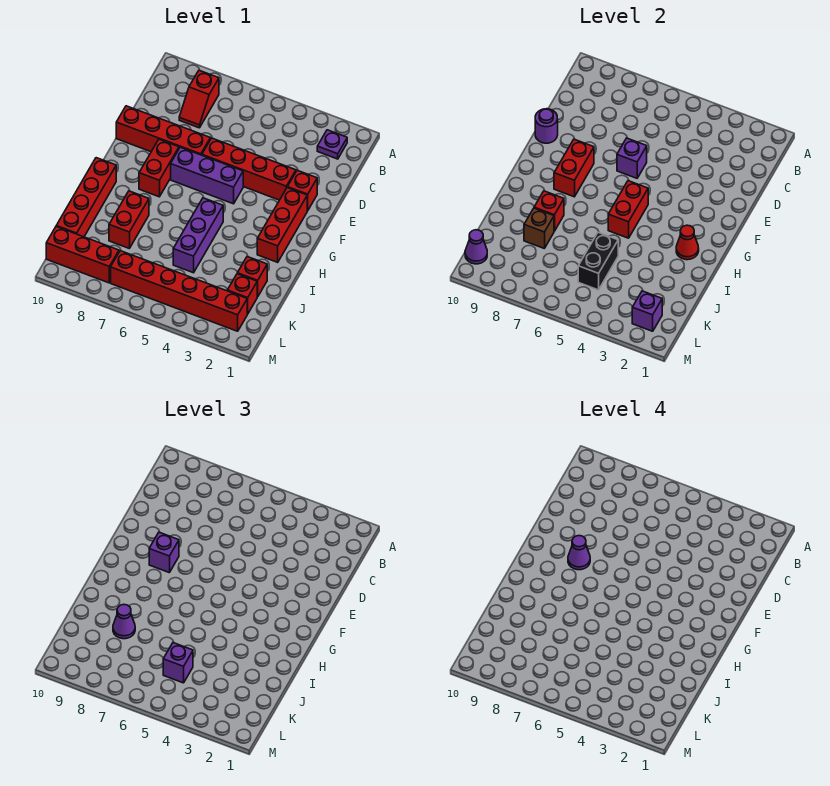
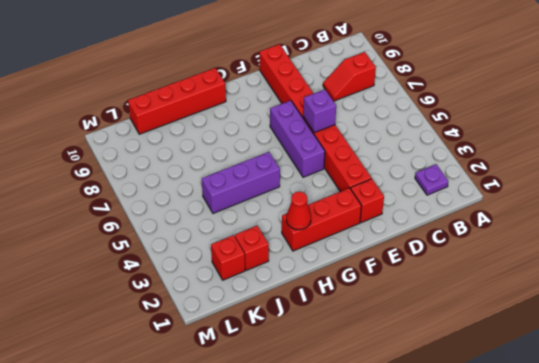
none -> red 1x2 brick [139,139,179,197]
none -> red 1x2 brick [109,191,149,248]
none -> red 1x6 brick [111,251,247,331]

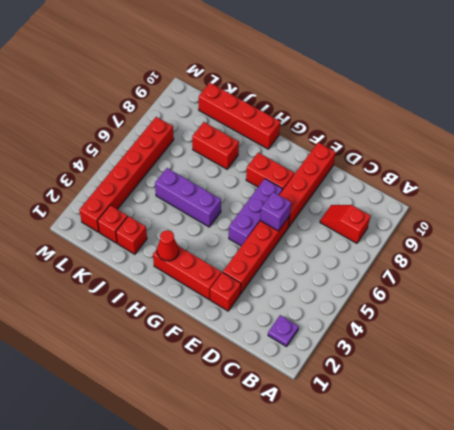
none -> red 1x3 brick [46,227,119,283]
none -> purple 1x1 round brick [535,109,558,143]
none -> red 1x2 brick [554,139,594,197]

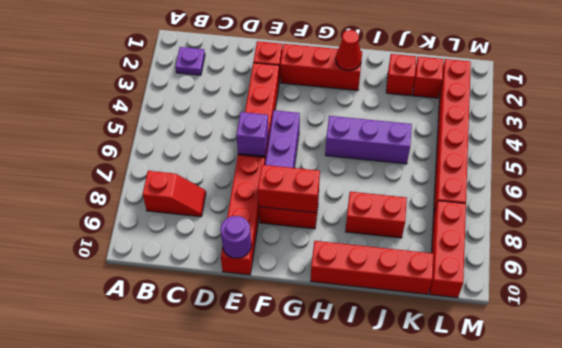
none -> red 1x2 brick [608,181,648,238]
none -> red 1x1 brick [534,191,564,231]
none -> black 1x2 brick [578,232,618,290]

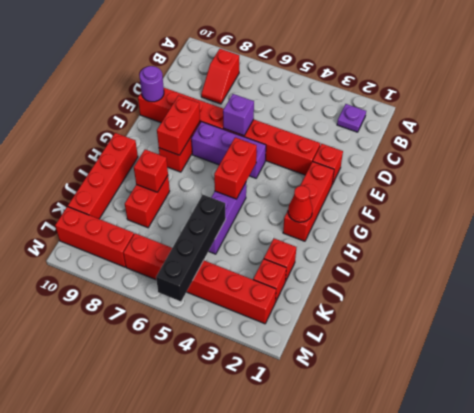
black 1x4 brick [156,195,226,301] -> black 1x2 brick [578,232,618,290]
none -> brown 1x1 brick [524,208,554,248]
none -> purple 1x1 brick [632,291,662,331]
none -> purple 1x1 cone [465,230,487,264]

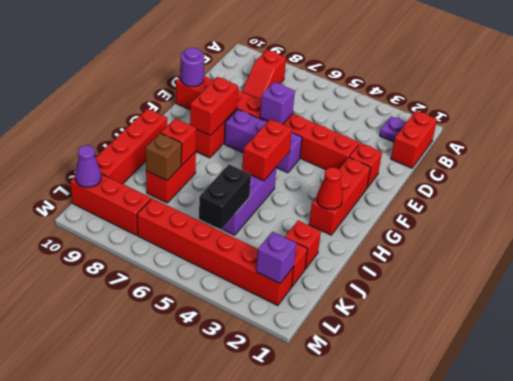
red 1x2 brick [391,111,437,168] -> none
none -> purple 1x1 brick [149,532,179,573]
none -> purple 1x1 cone [113,604,135,639]
none -> purple 1x1 brick [163,643,193,683]

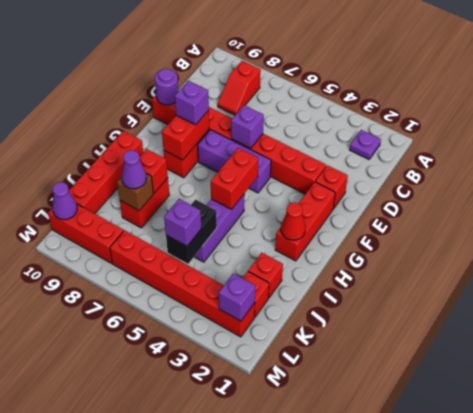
none -> purple 1x1 cone [568,536,590,570]

